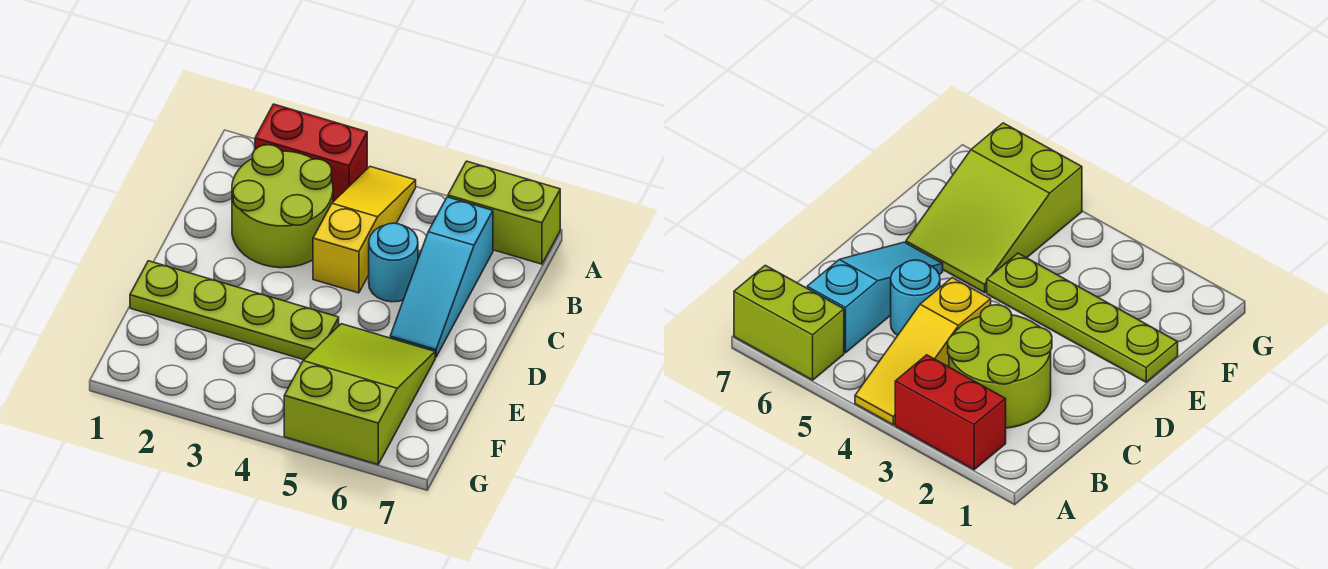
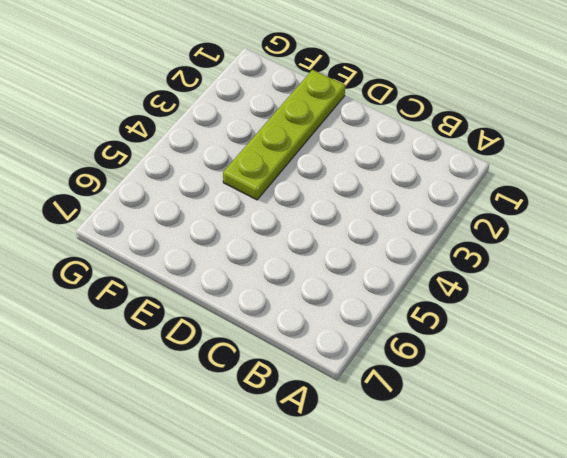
none -> red 1x2 brick [255,104,367,202]
none -> yellow 1x3 slope [313,167,416,293]

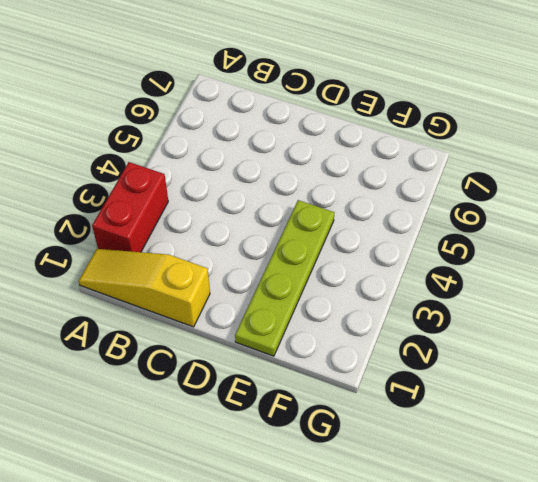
yellow 1x3 slope [79,249,210,327] -> yellow 1x3 slope moved to [313,167,416,293]
none -> lime 1x2 brick [448,161,560,264]
none -> lime 2x2 round brick [232,145,333,268]

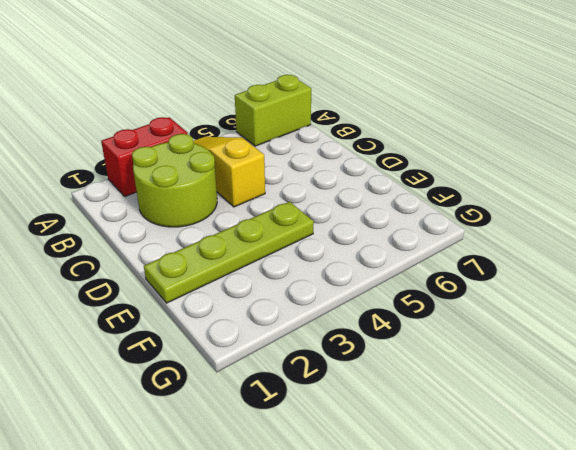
none -> cyan 1x3 slope [390,197,493,357]
none -> cyan 1x1 round brick [369,223,418,302]

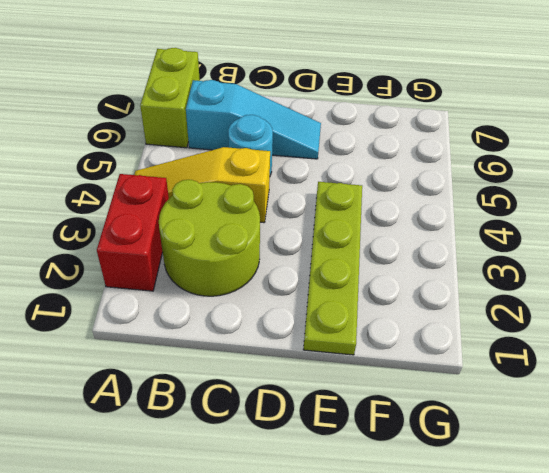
none -> lime 2x3 slope [284,324,435,464]

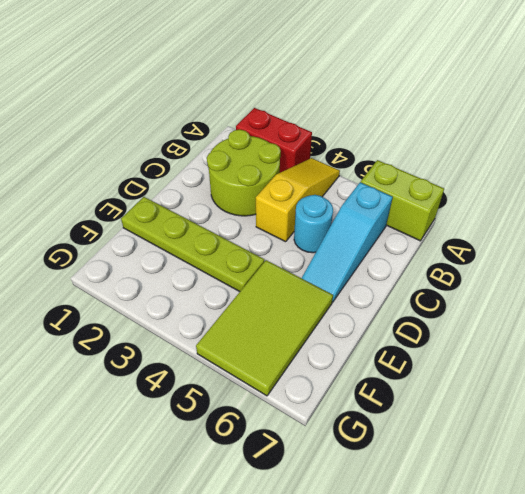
lime 2x3 tile [196,260,333,396] -> lime 2x3 slope [284,324,435,464]

